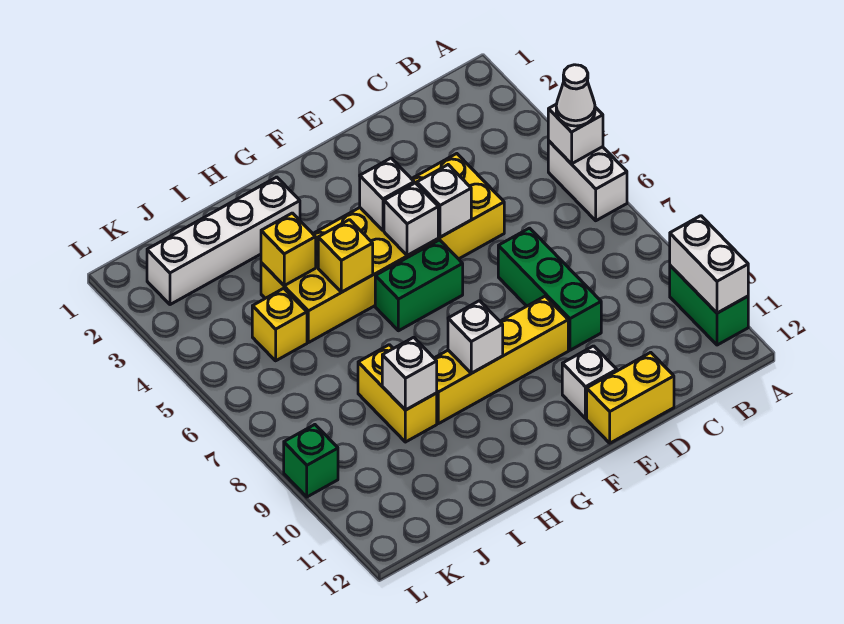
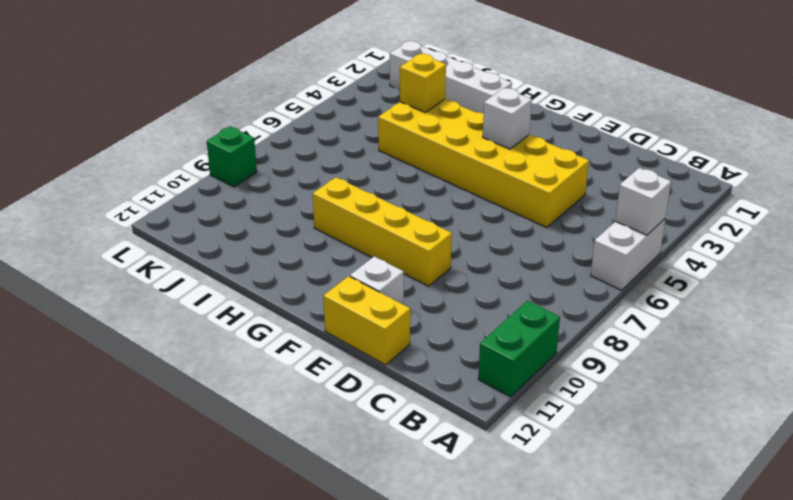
none -> green 1x3 brick [498,228,601,350]
none -> green 1x2 brick [375,240,463,331]
none -> yellow 1x2 brick [358,345,437,442]

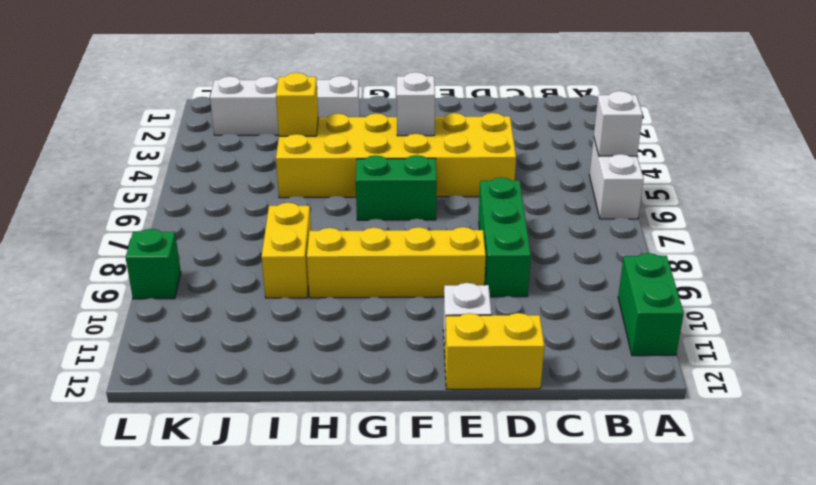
none -> yellow 1x1 brick [252,288,307,361]
none -> white 1x2 brick [670,216,748,313]
none -> white 1x1 brick [417,165,471,237]

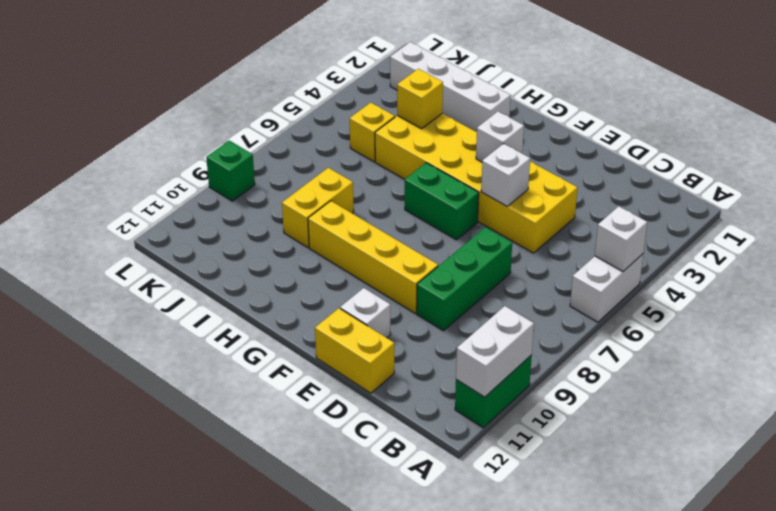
none -> white 1x1 brick [384,183,438,256]
none -> white 1x1 brick [448,301,503,373]
none -> yellow 1x1 brick [318,220,373,292]

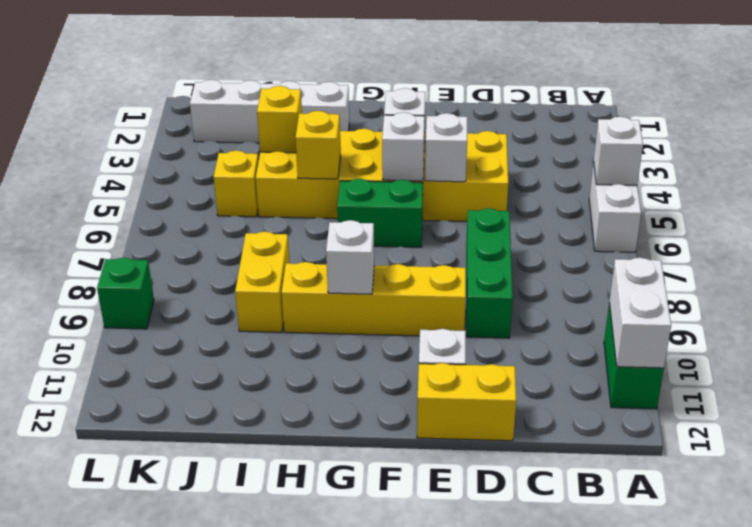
none -> white 1x1 brick [382,337,437,410]
none -> white 1x1 cone [556,65,595,126]

